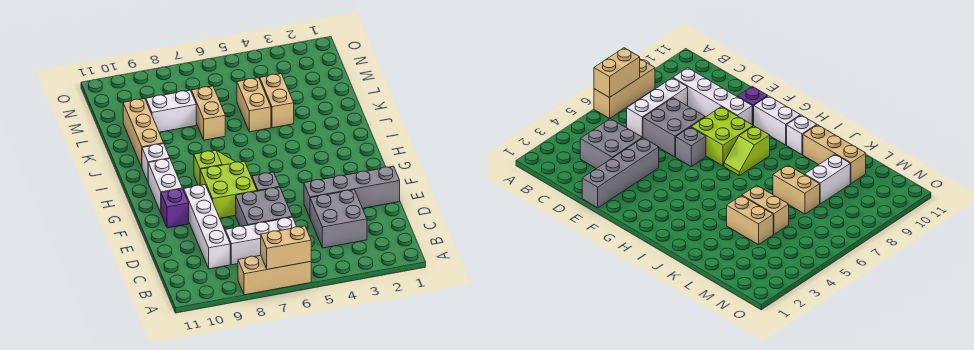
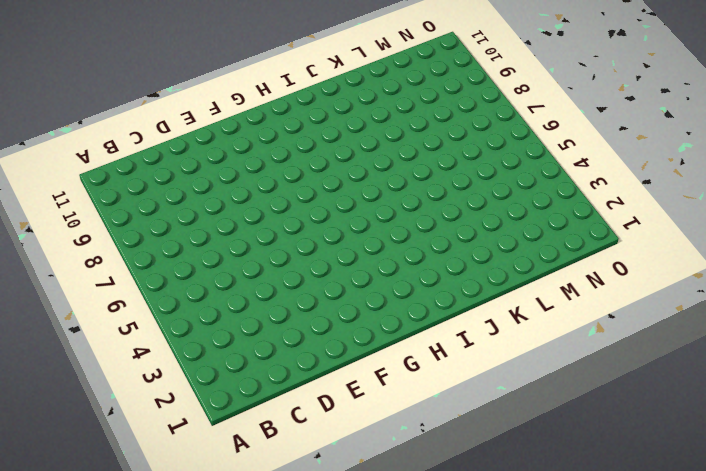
none -> tan 1x3 brick [238,255,311,295]
none -> grey 2x2 brick [310,190,367,248]
none -> white 1x3 brick [225,217,297,265]

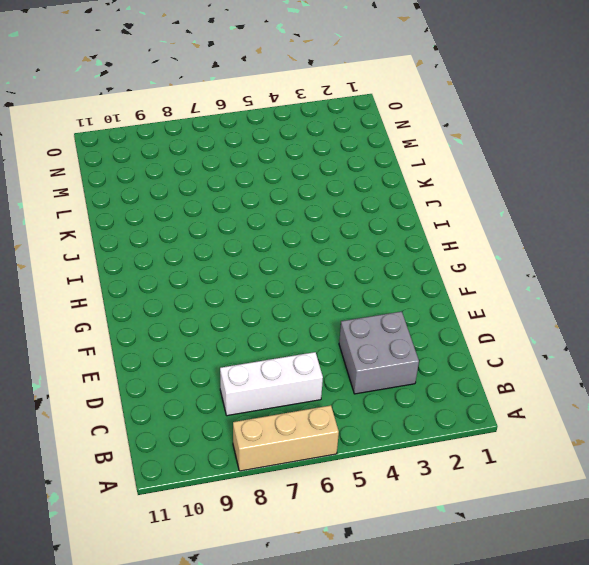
none -> white 1x4 brick [184,185,230,269]
none -> grey 2x2 brick [236,187,292,227]
none -> grey 1x4 brick [304,166,400,217]

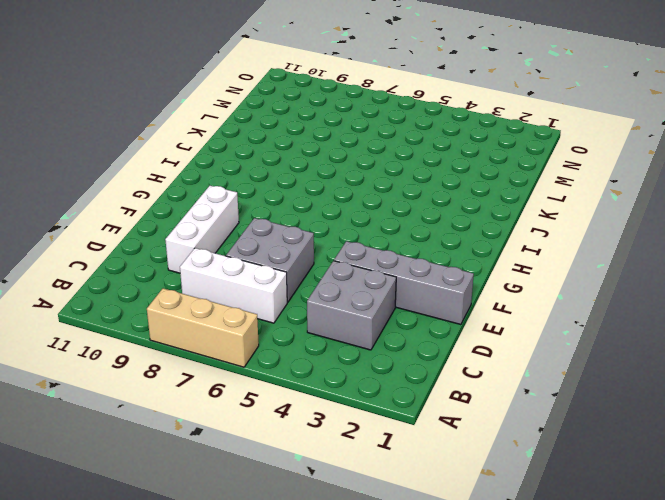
white 1x3 brick [165,186,239,273] -> white 1x4 brick [184,185,230,269]
none -> grey 1x1 brick [252,172,280,191]
none -> lime 2x2 brick [200,161,257,218]
none -> purple 1x1 brick [161,189,189,228]

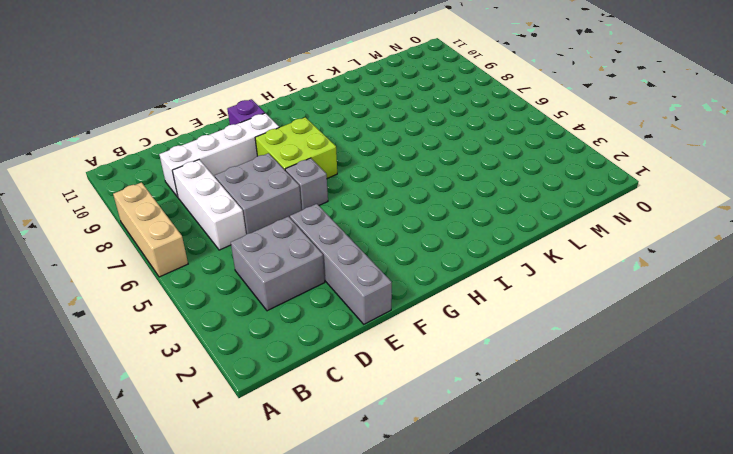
none -> white 1x2 brick [148,159,182,212]
none -> lime 1x2 slope [194,150,235,185]
none -> white 1x1 brick [142,144,170,181]

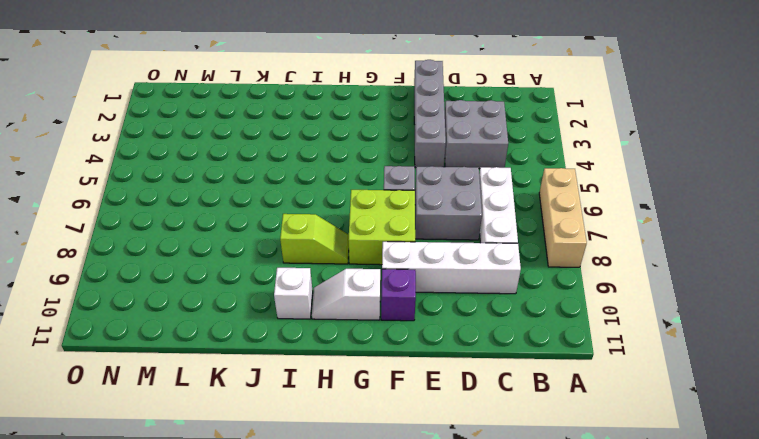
white 1x2 slope [312,269,380,320] -> white 1x2 brick [148,159,182,212]
lime 1x2 slope [280,214,349,264] -> lime 1x2 slope turned to [194,150,235,185]
none -> tan 1x3 brick [123,99,163,167]
none -> tan 1x2 brick [260,74,294,128]
none -> tan 1x2 brick [237,78,271,132]

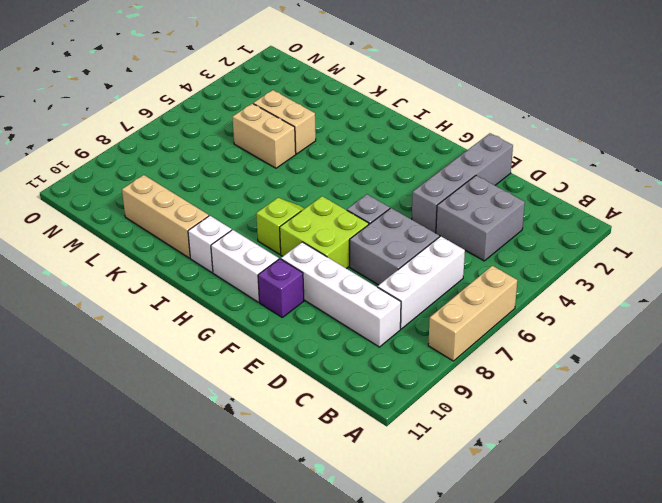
none -> tan 1x2 brick [191,86,225,140]
none -> white 1x2 brick [146,90,196,132]
none -> tan 1x2 brick [261,226,311,269]

